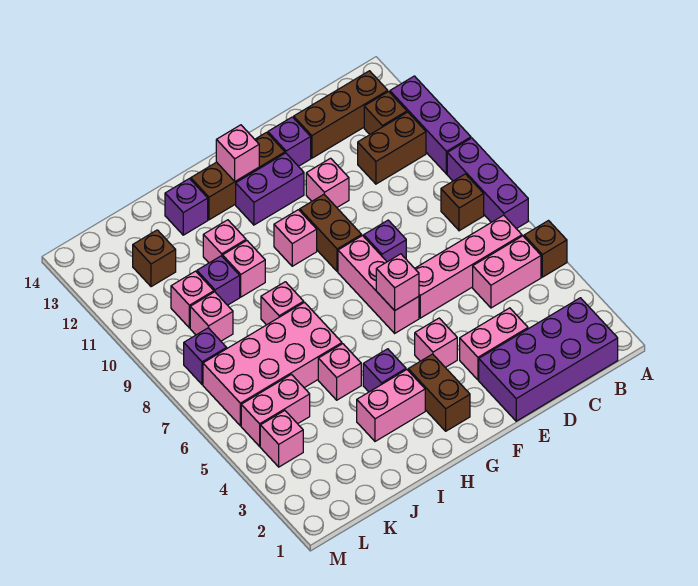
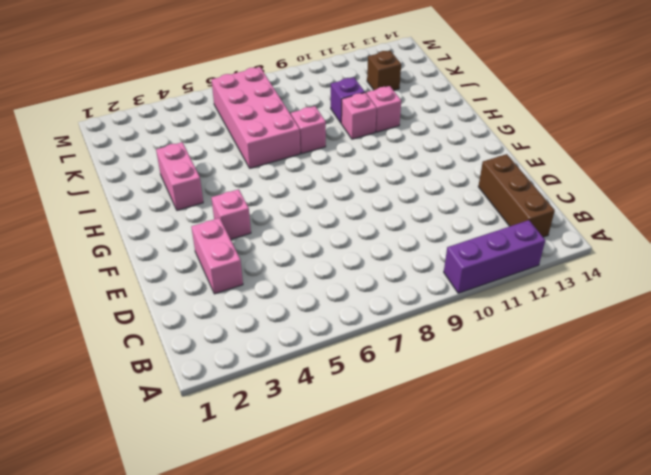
none -> brown 1x1 brick [524,221,567,277]
none -> purple 1x3 brick [447,138,528,229]
none -> purple 2x4 brick [479,298,618,421]
none -> pink 1x2 brick [473,236,541,308]

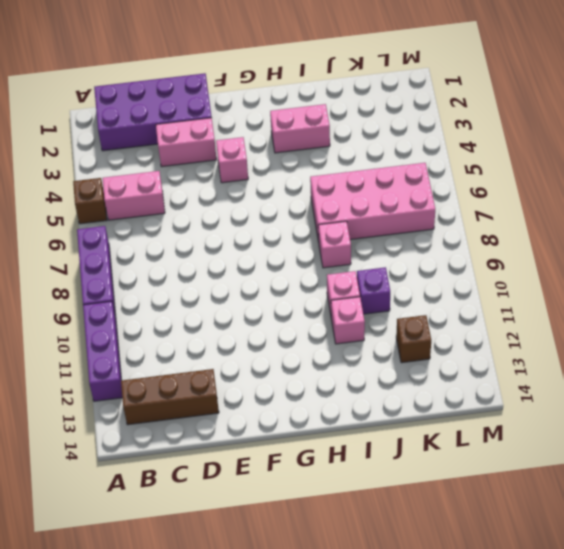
none -> pink 1x4 brick [415,215,522,318]
none -> brown 1x1 brick [441,174,484,231]
none -> brown 1x2 brick [358,112,426,184]
none -> brown 1x1 brick [364,92,407,134]

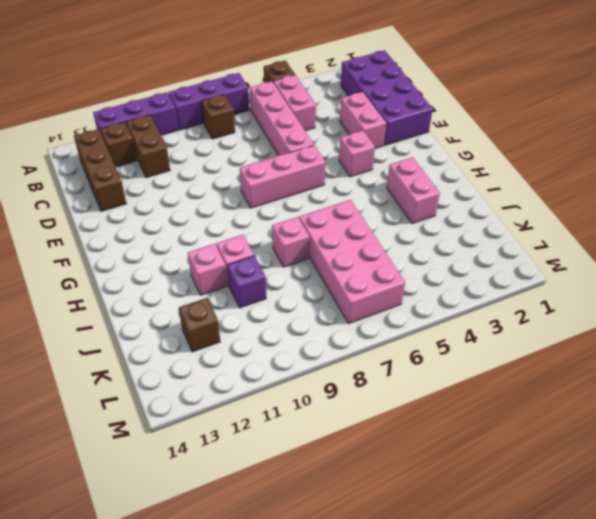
none -> purple 1x1 brick [364,220,406,262]
none -> pink 1x1 brick [306,158,349,207]
none -> purple 1x1 brick [268,117,311,166]
none -> brown 1x2 brick [300,194,362,272]

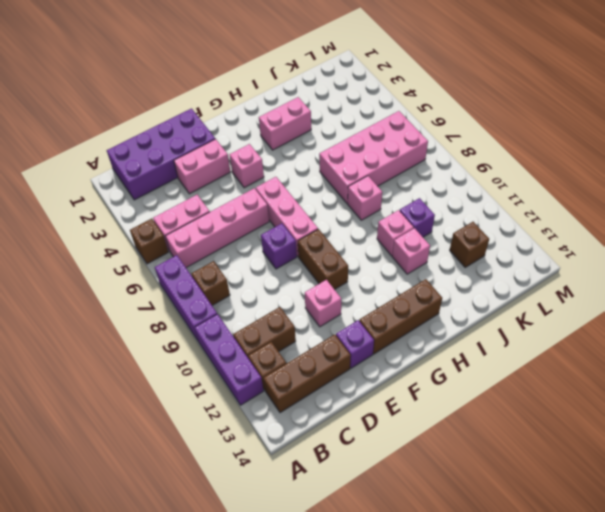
none -> purple 1x2 brick [236,153,304,225]
none -> brown 1x2 brick [408,354,470,431]
none -> pink 1x1 brick [274,210,317,266]
none -> purple 1x1 brick [363,349,406,392]

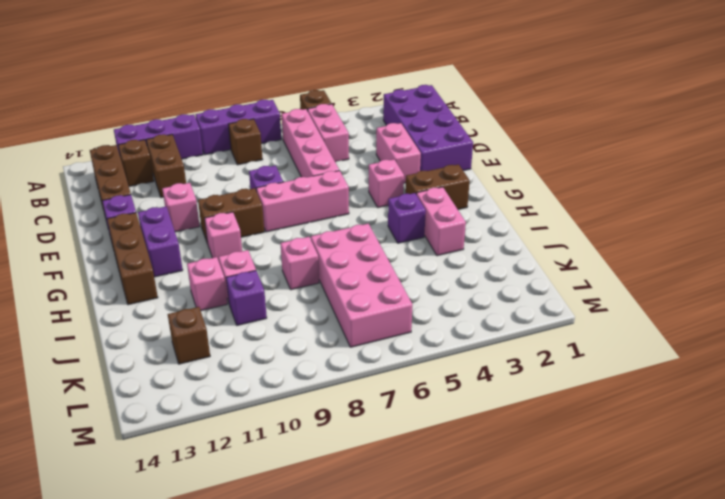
none -> pink 1x1 brick [318,344,361,400]
none -> purple 1x1 brick [165,179,208,235]
none -> pink 1x2 brick [241,374,310,446]
none -> pink 1x1 brick [190,292,233,341]

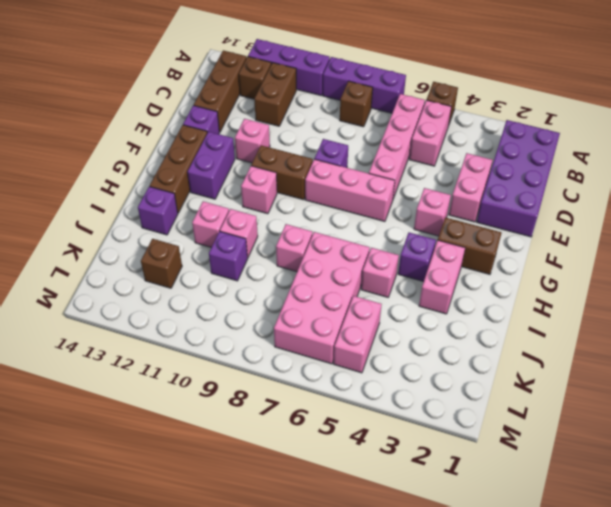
none -> pink 1x1 brick [190,292,233,341]
none -> pink 1x1 brick [171,271,214,328]
none -> pink 1x1 brick [260,411,303,467]
none -> purple 1x1 brick [184,328,227,384]

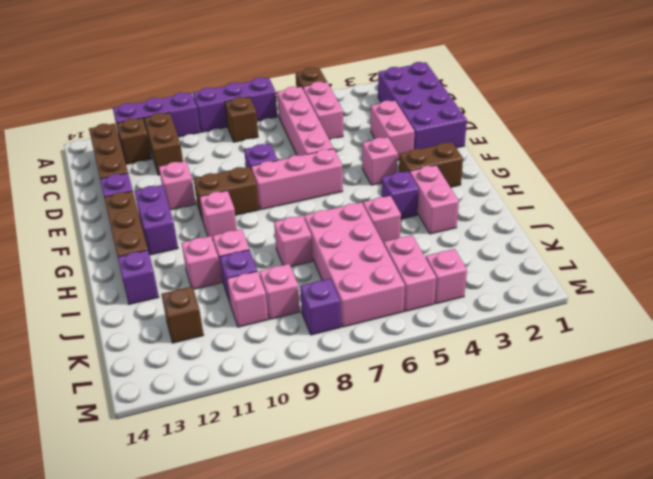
none -> pink 1x1 brick [376,254,419,311]
none -> pink 1x1 brick [216,125,259,181]

